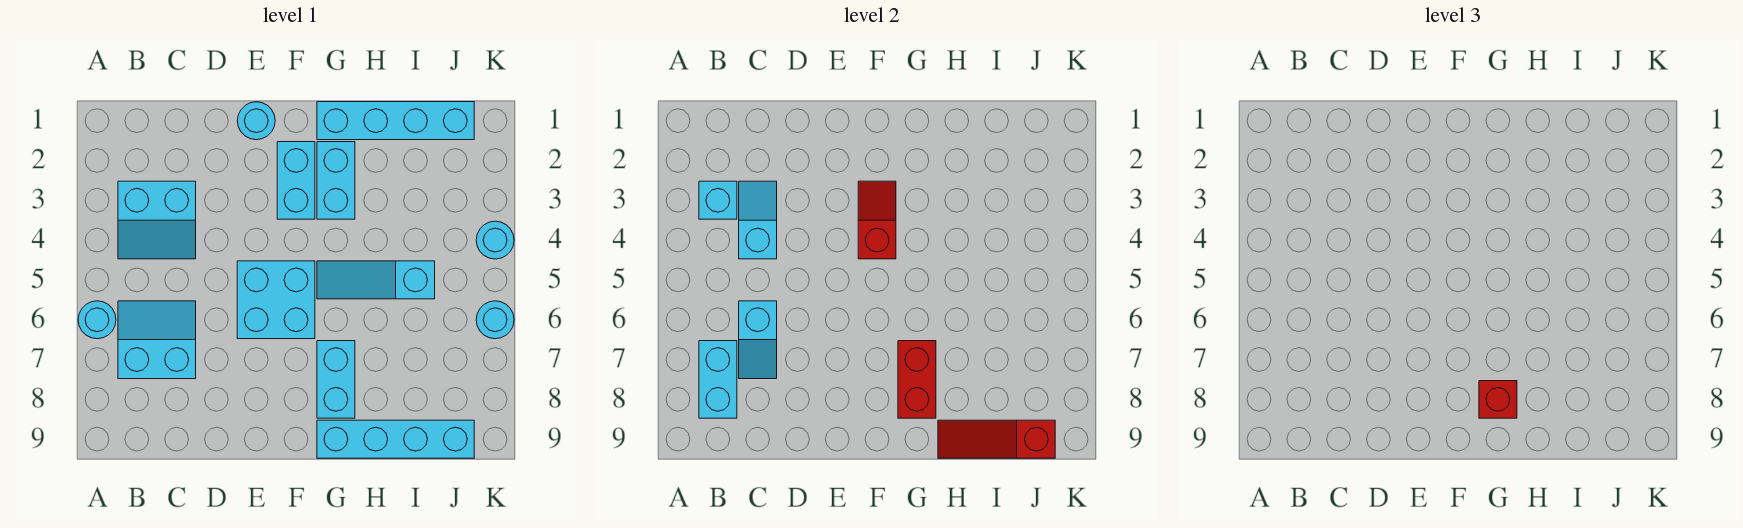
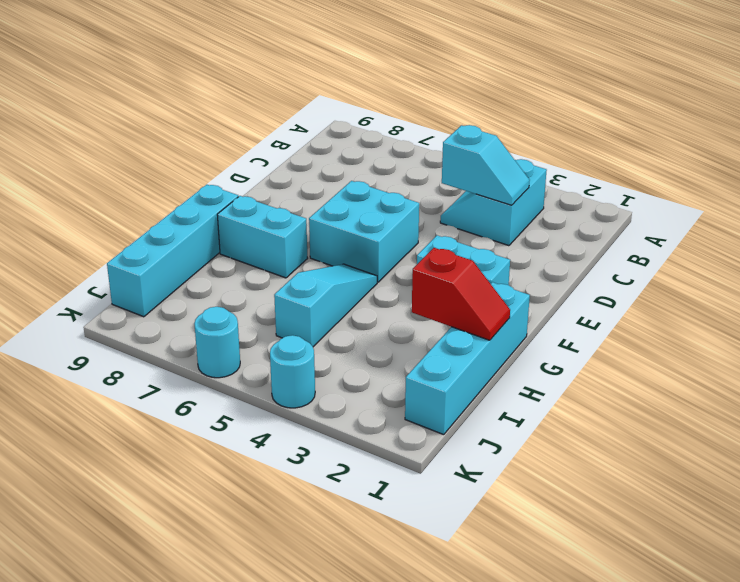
red 1x2 slope [412,248,510,340] -> red 1x2 slope moved to [858,181,896,259]
none -> cyan 1x1 round brick [78,301,116,339]
none -> cyan 2x2 slope [118,301,196,379]
none -> cyan 1x1 round brick [237,102,275,140]

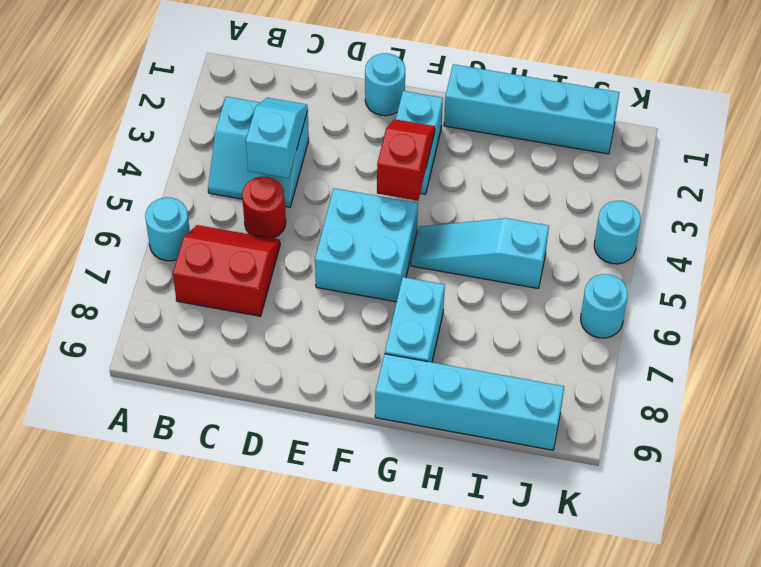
red 2x2 slope [173,225,280,316] -> cyan 2x2 slope [118,301,196,379]
red 1x1 round brick [242,177,286,238] -> none
none -> cyan 1x2 brick [317,142,355,219]
none -> cyan 1x1 brick [699,181,737,219]
none -> cyan 1x2 brick [699,341,737,418]

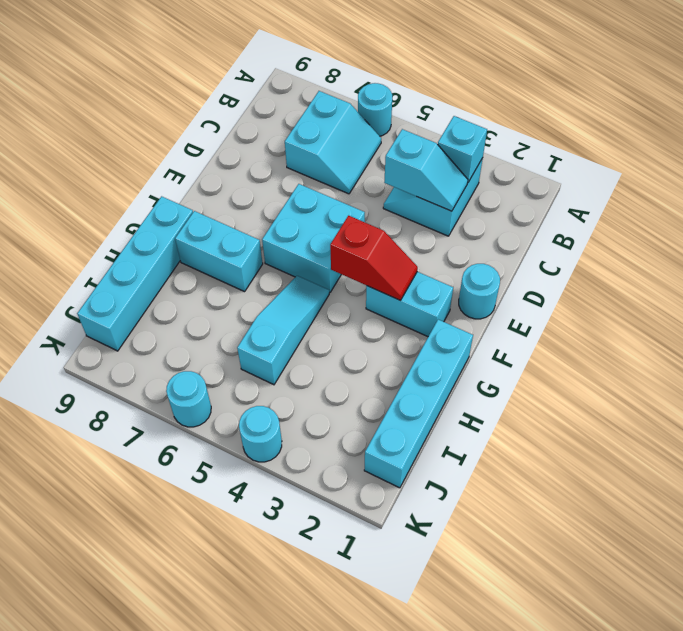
none -> cyan 1x2 brick [317,142,355,219]
none -> cyan 1x2 brick [699,341,737,418]
none -> cyan 1x2 slope [739,301,777,379]

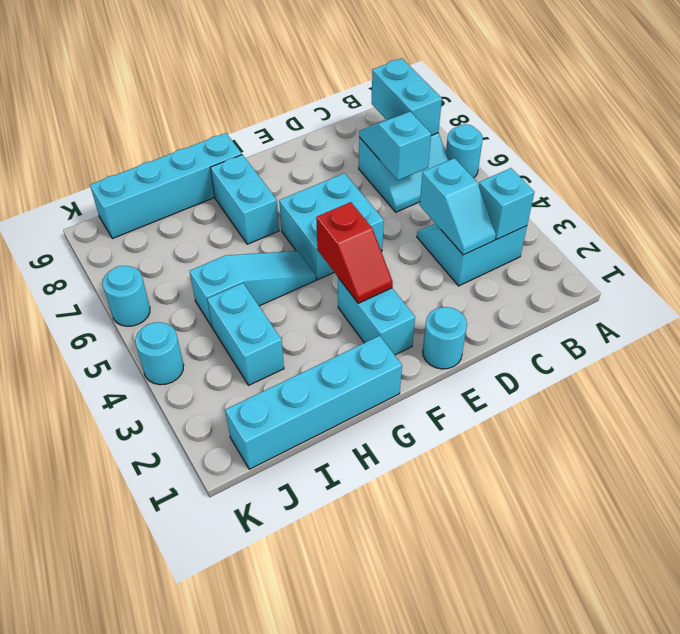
cyan 1x2 brick [207,283,284,385] -> cyan 1x2 brick moved to [317,142,355,219]
none -> red 1x2 brick [898,341,936,418]
none -> red 1x3 slope [938,420,1055,458]
none -> red 1x1 brick [1479,381,1517,418]

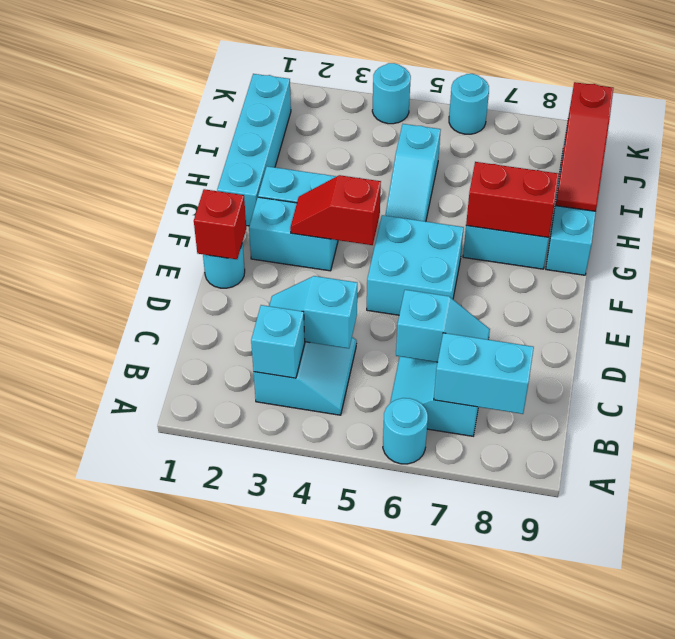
red 1x1 brick [194,189,246,259] -> red 1x1 brick moved to [1479,381,1517,418]

